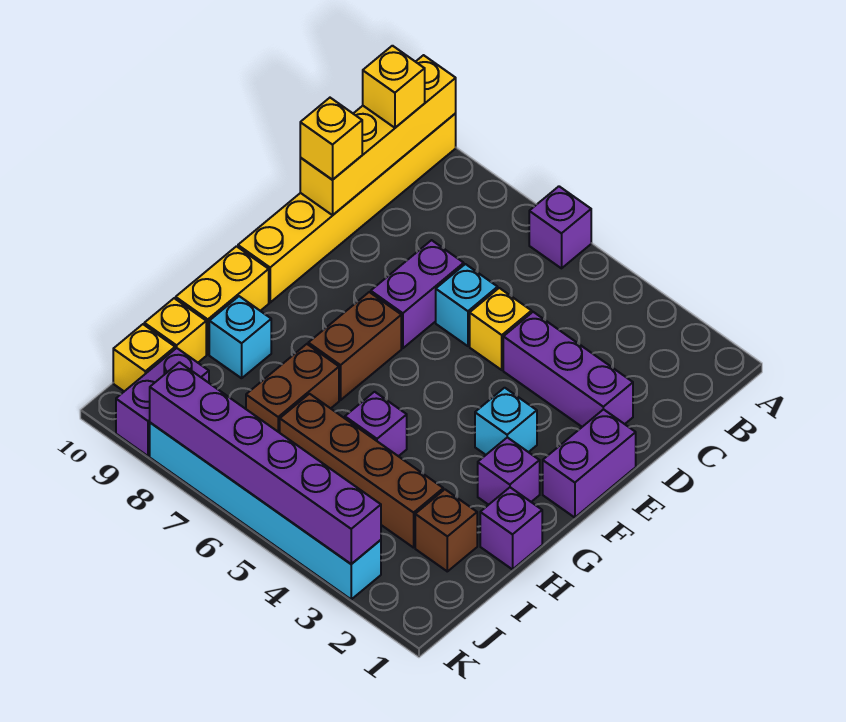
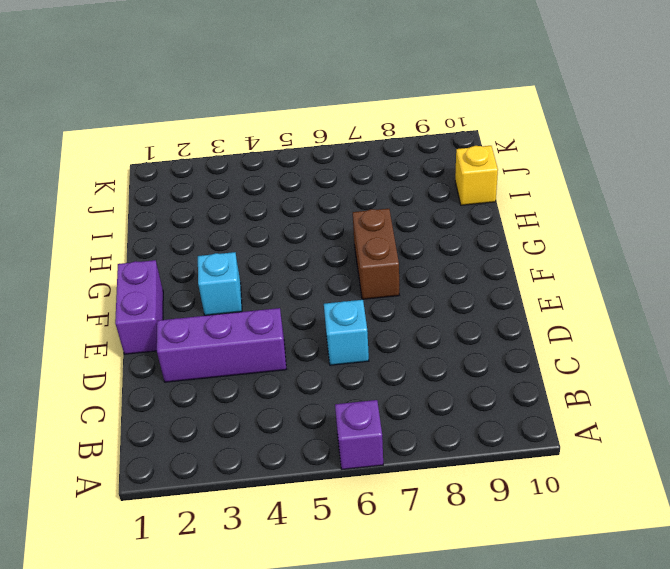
none -> yellow 1x6 brick [238,113,456,302]
none -> yellow 1x1 brick [470,288,532,370]
none -> purple 1x2 brick [371,240,464,348]

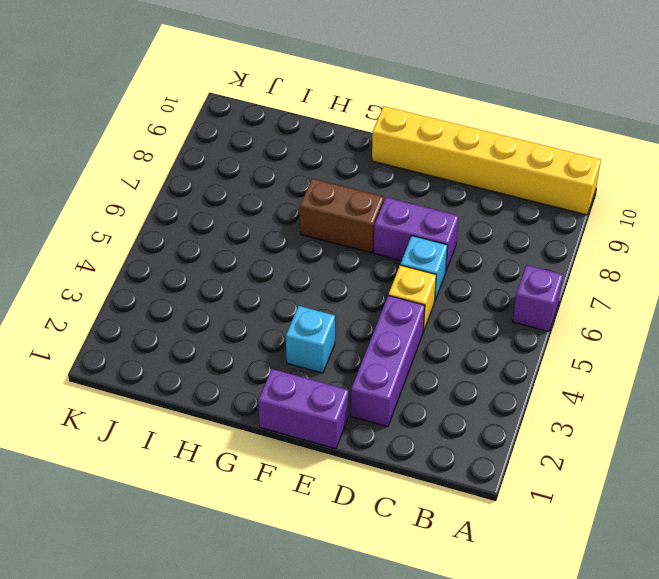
none -> purple 1x1 brick [478,437,540,505]
none -> yellow 1x2 brick [176,246,269,354]
none -> purple 1x1 brick [480,487,542,569]

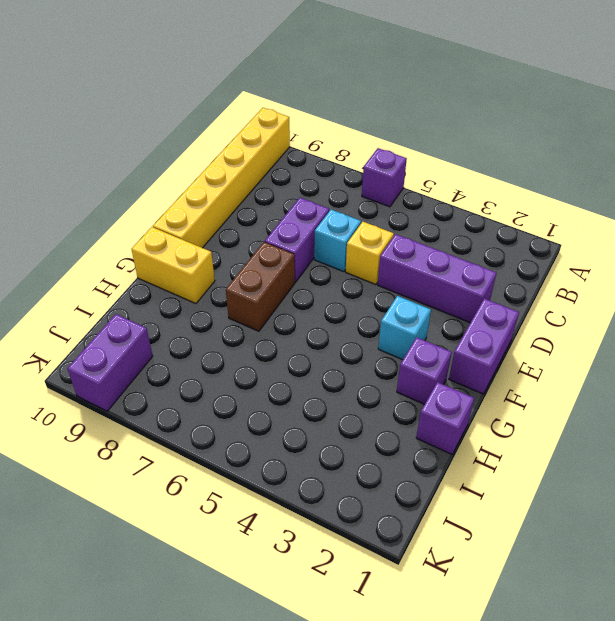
yellow 1x2 brick [132,227,215,304] -> yellow 1x2 brick turned to [176,246,269,354]
none -> purple 1x1 brick [345,392,407,456]
none -> brown 1x2 brick [246,344,339,433]
none -> cyan 1x1 brick [209,296,271,378]

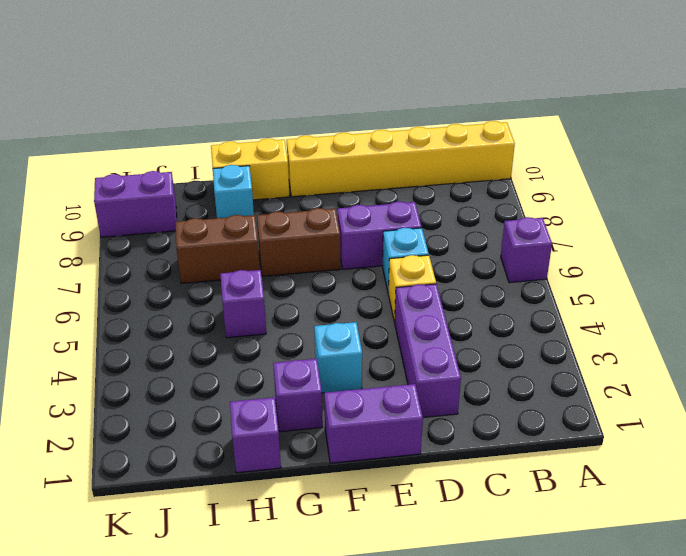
none -> brown 1x1 brick [415,490,477,571]
none -> brown 1x4 brick [280,394,443,548]
none -> yellow 1x1 brick [144,298,206,363]

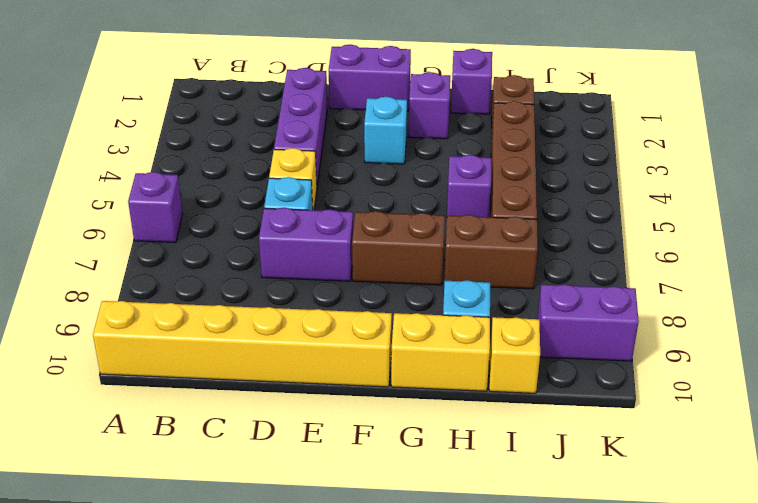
none -> yellow 1x1 brick [113,324,175,391]
none -> cyan 1x6 brick [150,423,381,599]
none -> yellow 1x4 brick [300,55,456,215]

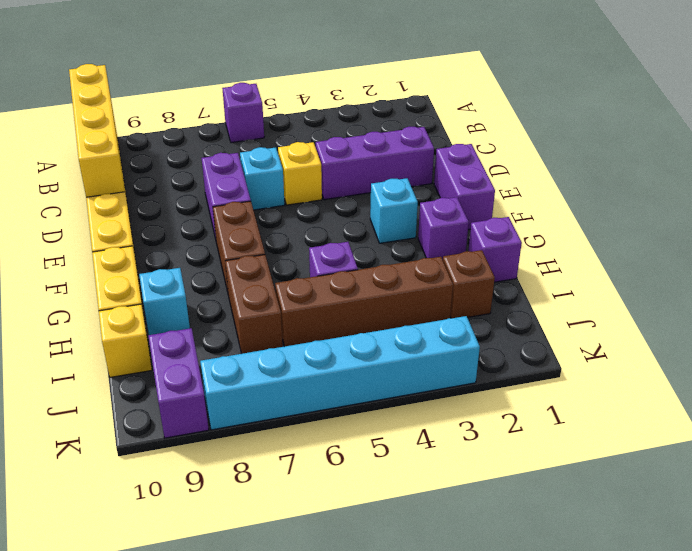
none -> yellow 1x1 brick [113,324,175,391]
none -> purple 1x6 brick [150,362,381,564]
none -> yellow 1x1 brick [363,46,425,128]

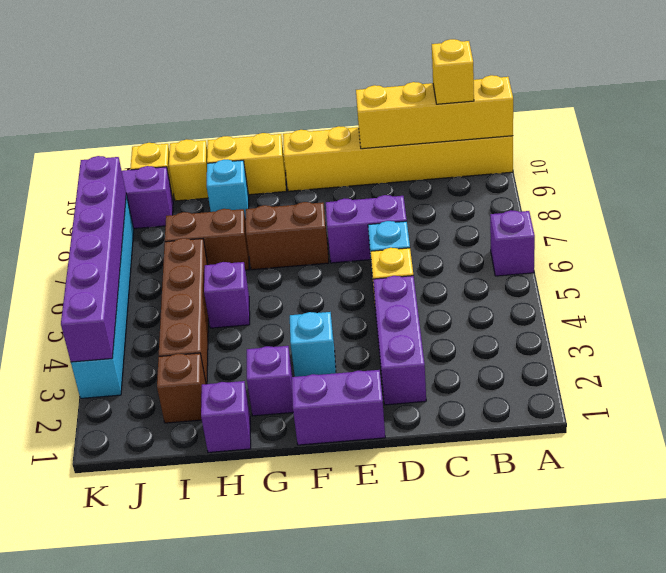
none -> yellow 1x1 brick [300,98,362,180]

